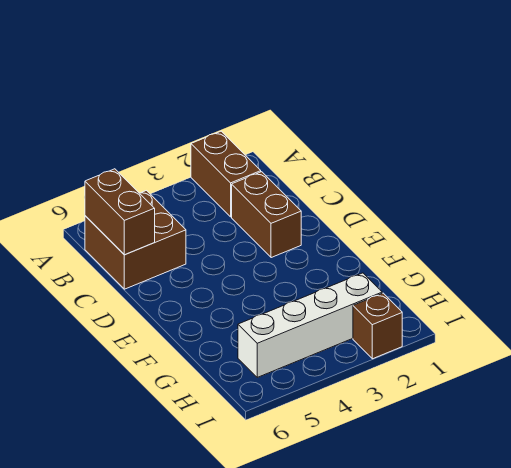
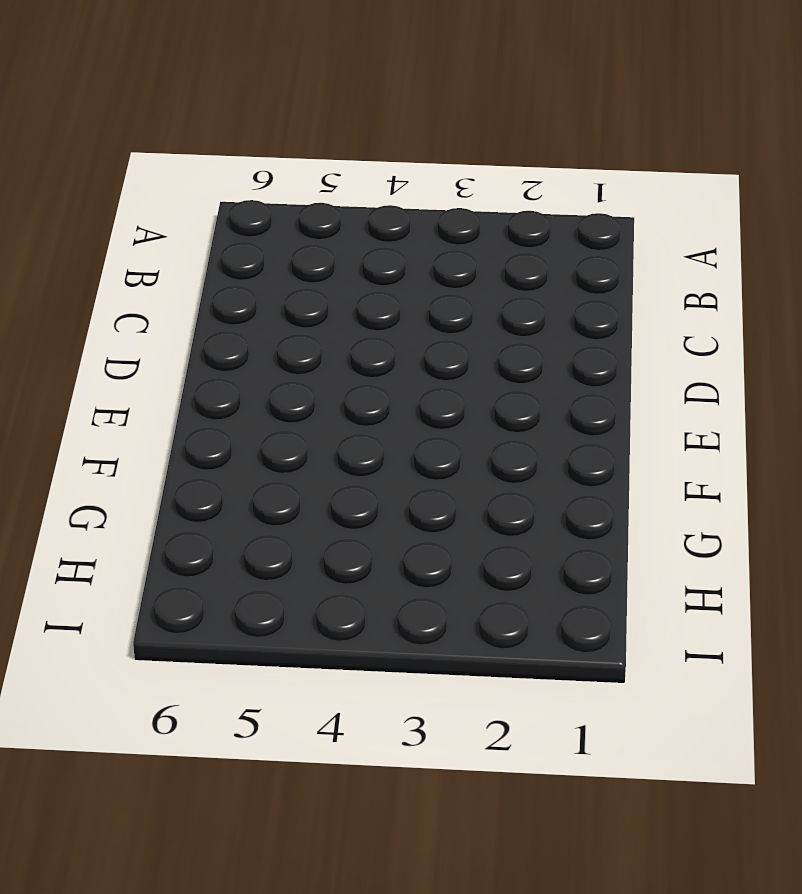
none -> brown 1x2 brick [191,131,261,217]
none -> brown 2x2 brick [85,191,186,289]

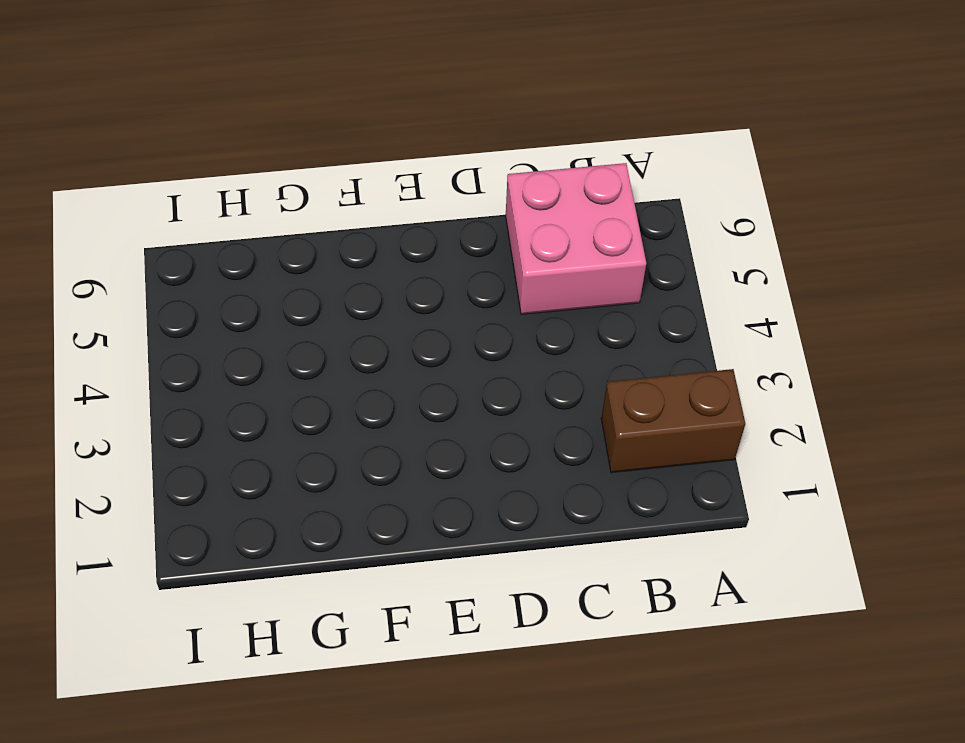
pink 2x2 brick [506,163,646,314] -> brown 2x2 brick [85,191,186,289]
none -> brown 1x2 brick [232,172,301,258]
none -> white 1x4 brick [238,273,382,377]

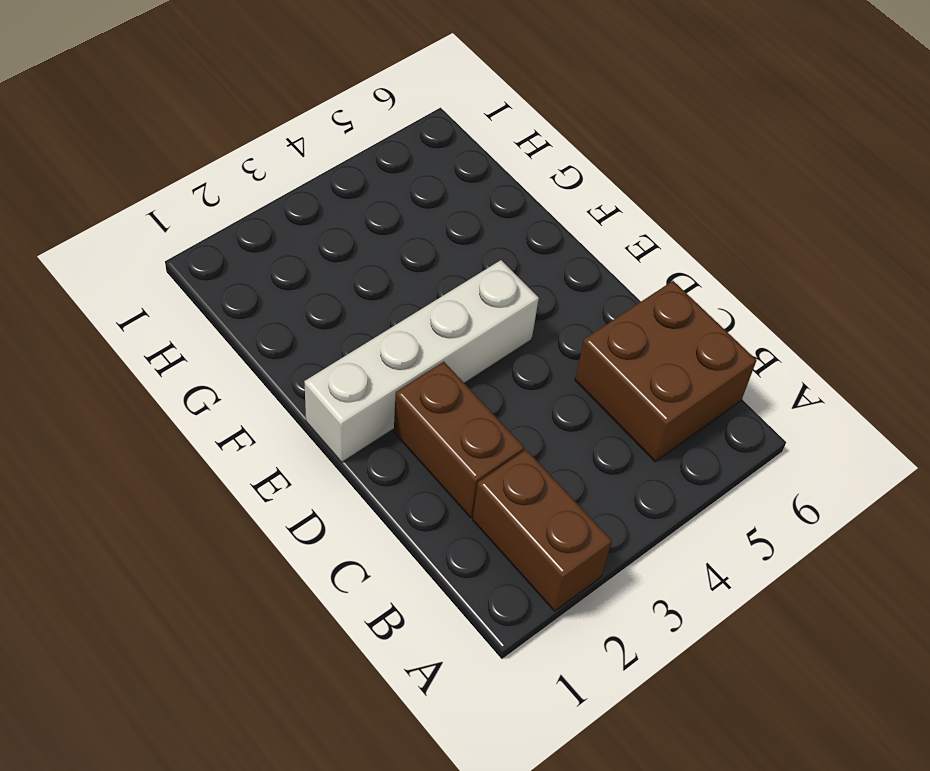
white 1x4 brick [304,260,539,462] -> white 1x4 brick moved to [238,273,382,377]
none -> brown 1x1 brick [353,293,402,359]
none -> brown 1x2 brick [85,169,155,255]

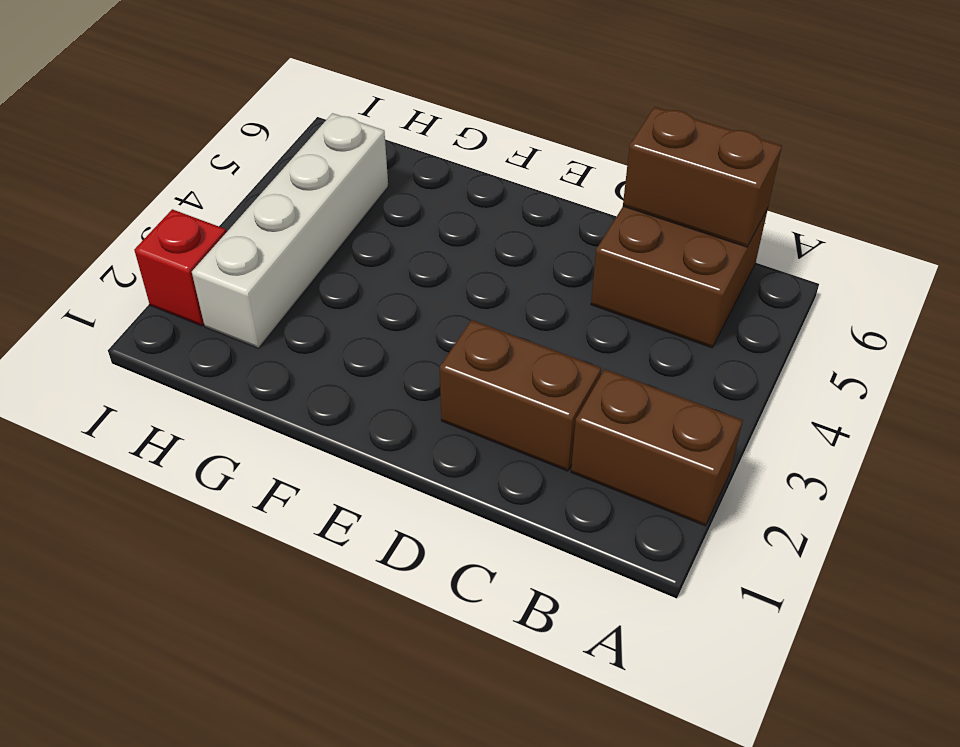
red 1x1 brick [134,209,226,326] -> brown 1x1 brick [353,293,402,359]

